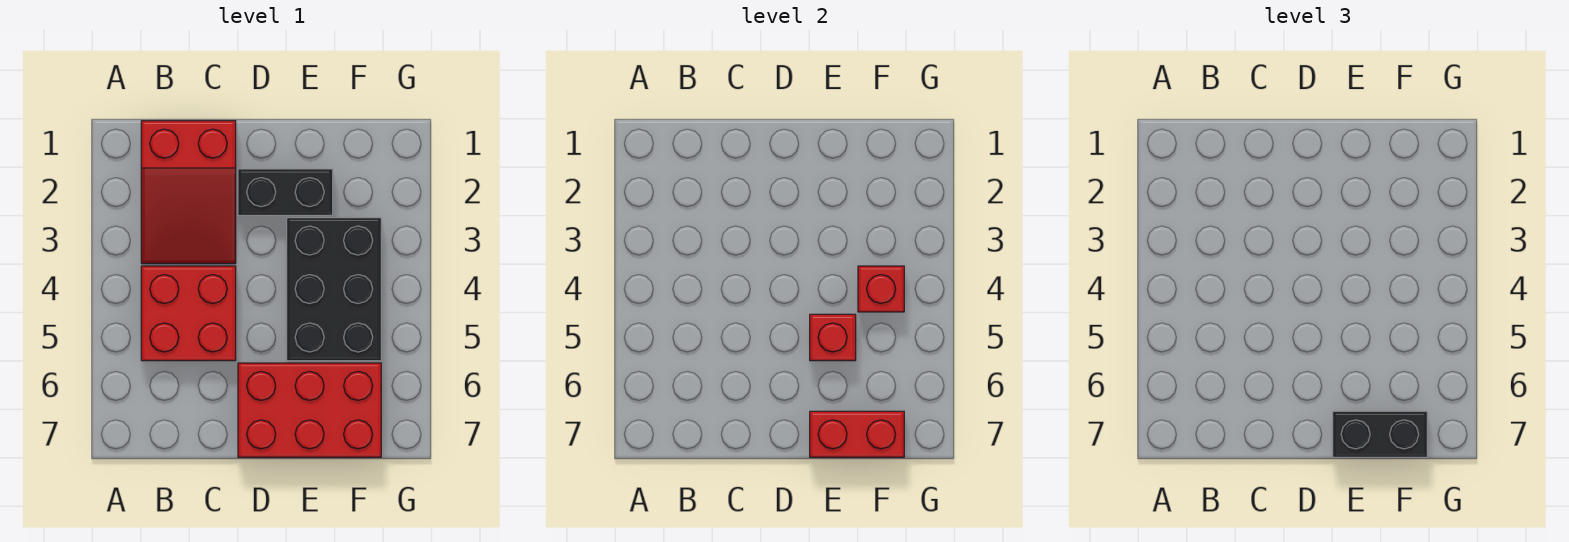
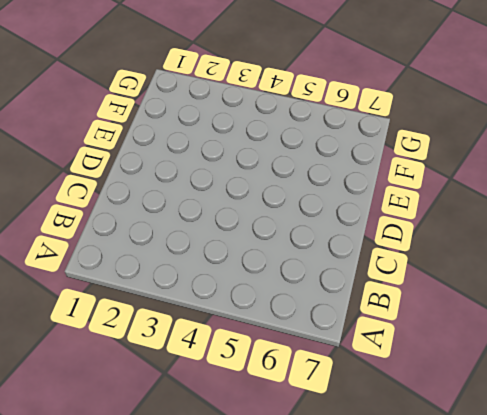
none -> red 2x3 slope [141,121,236,264]
none -> red 2x2 brick [141,266,236,361]

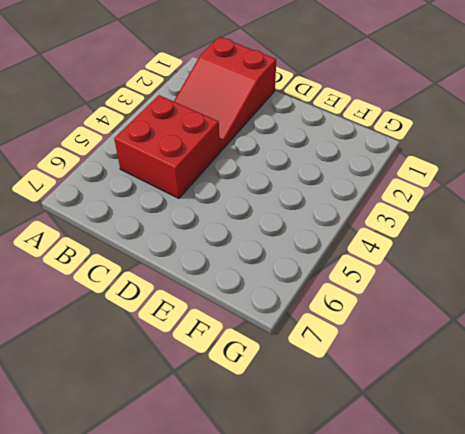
none -> black 1x2 brick [238,169,333,215]
none -> red 2x3 brick [238,363,381,457]

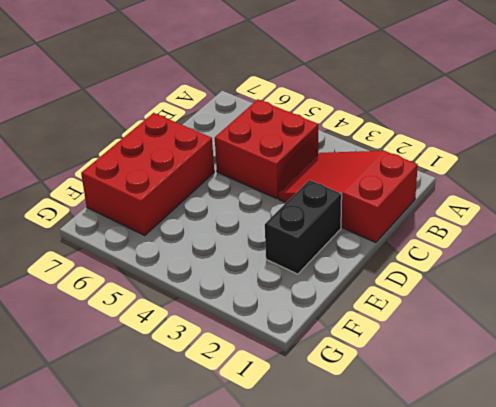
none -> black 2x3 brick [287,218,381,361]
none -> red 1x1 brick [810,314,856,361]

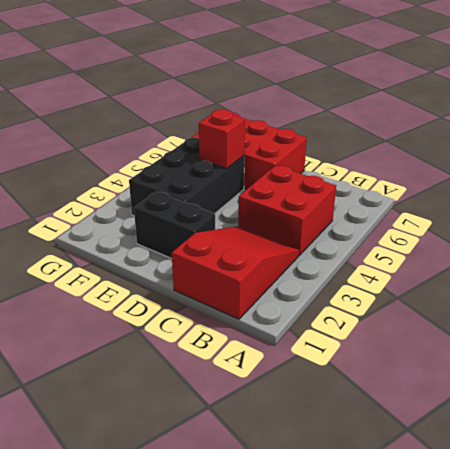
none -> red 1x2 brick [810,411,904,457]
none -> red 1x1 brick [858,266,904,312]

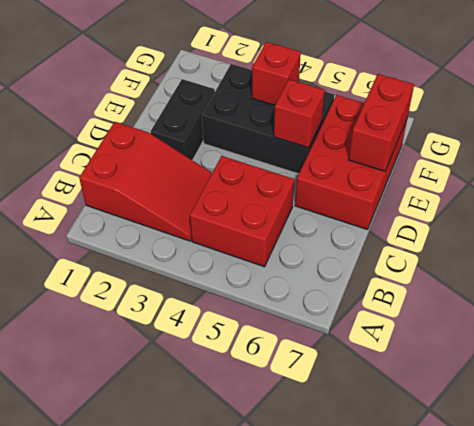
none -> black 1x2 brick [1333,411,1427,457]

